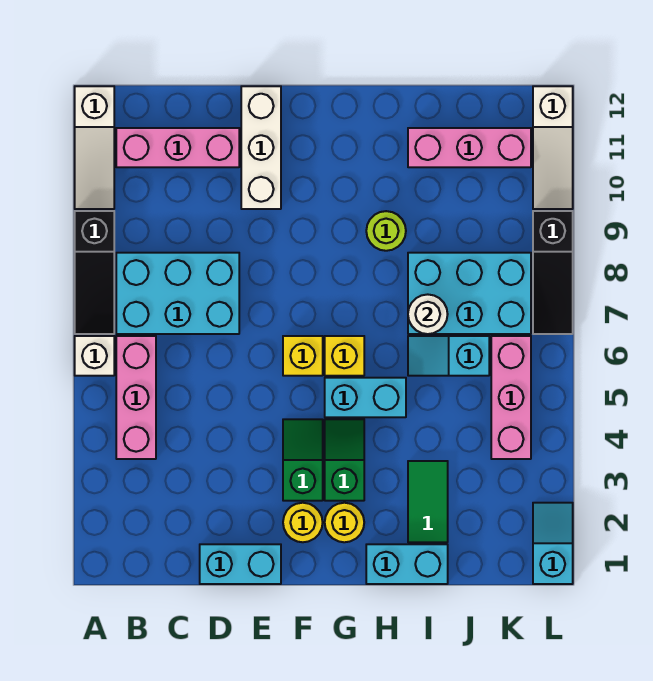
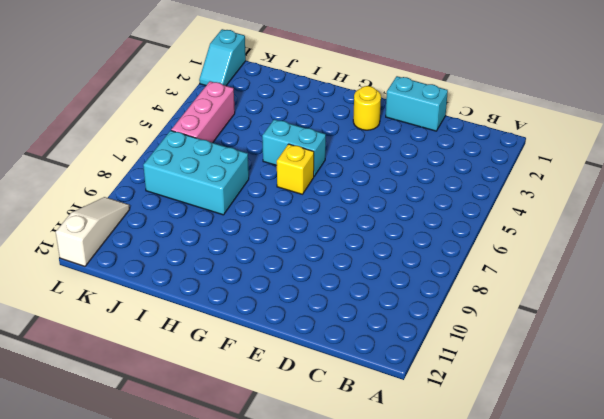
none -> white 1x1 brick [75,336,114,376]
none -> black 1x3 slope [75,211,114,334]
none -> white 1x3 slope [75,86,114,209]

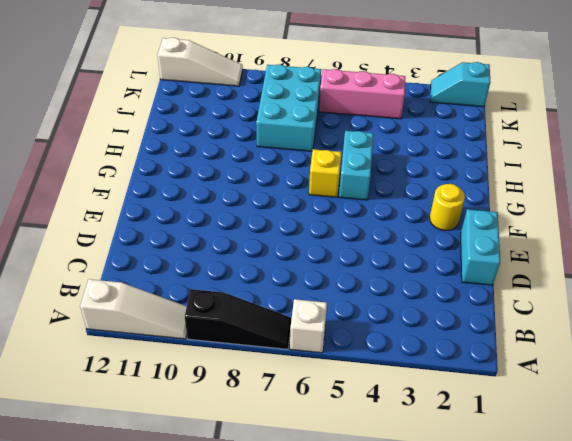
none -> pink 1x3 brick [116,336,156,459]
none -> cyan 2x3 brick [116,253,239,334]
none -> pink 1x3 brick [116,128,239,167]

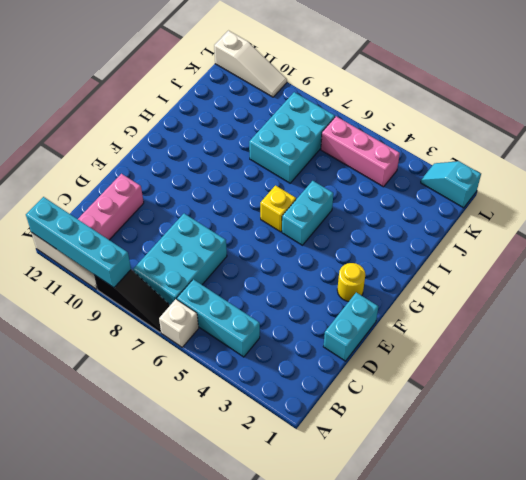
cyan 1x4 brick [26,197,131,288] -> none
cyan 1x3 brick [177,279,260,357] -> pink 1x3 brick [116,336,156,459]
none -> white 1x3 brick [241,86,281,209]
none -> green 1x2 slope [283,419,323,501]
none -> yellow 1x1 brick [283,336,323,376]

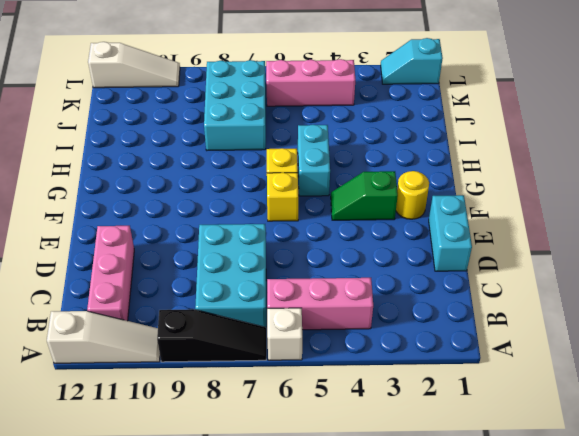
none -> white 1x3 brick [241,86,281,209]
none -> yellow 1x1 round brick [325,503,364,542]
none -> green 1x2 slope [325,419,364,501]

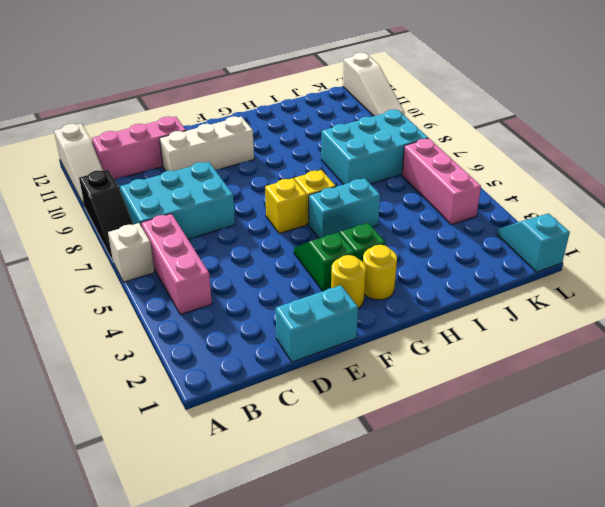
white 1x3 brick [159,117,254,171] -> white 1x3 brick turned to [241,86,281,209]
none -> cyan 1x2 brick [366,544,448,584]
none -> lime 1x1 round brick [366,211,406,251]
none -> green 1x2 tile [408,461,448,542]

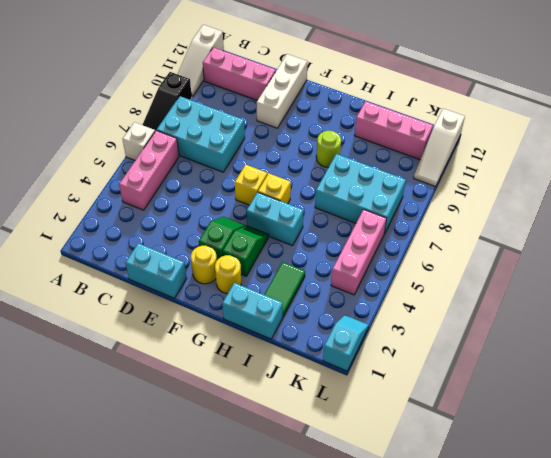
none -> cyan 1x2 slope [408,336,489,376]
none -> black 1x3 slope [533,211,573,334]
none -> white 1x1 round brick [408,294,448,334]

